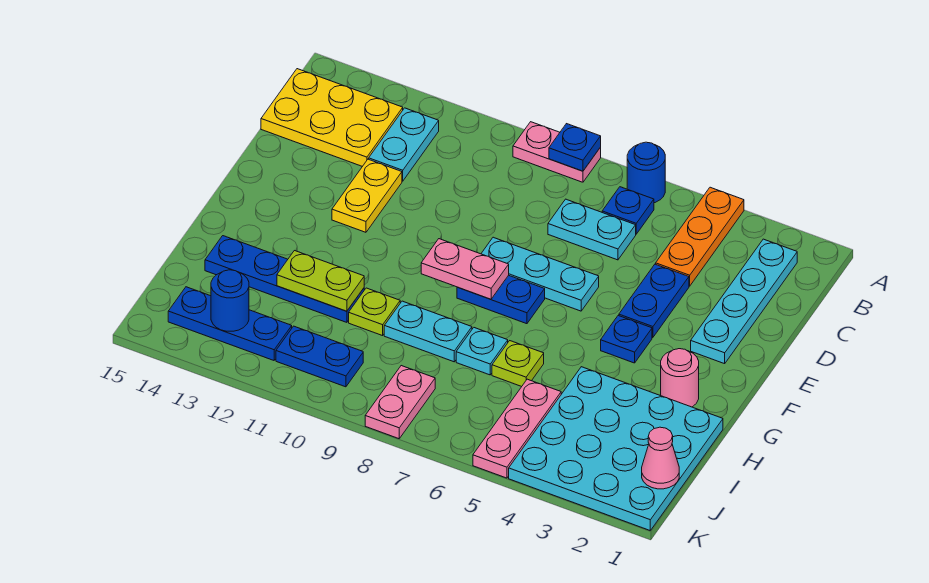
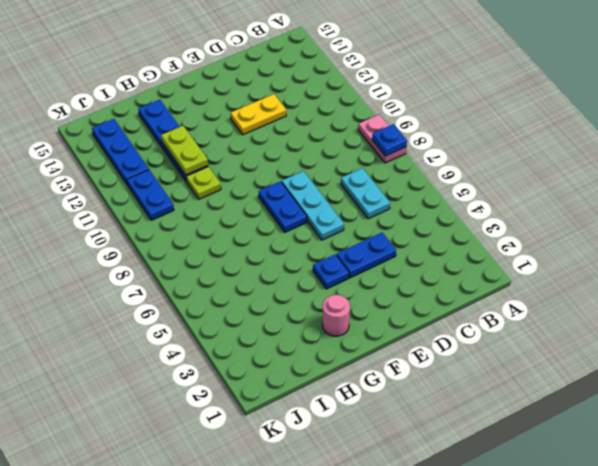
none -> orange 1x3 plate [656,187,744,286]
none -> blue 1x1 round brick [627,142,665,203]
none -> cyan 1x4 plate [691,239,797,364]

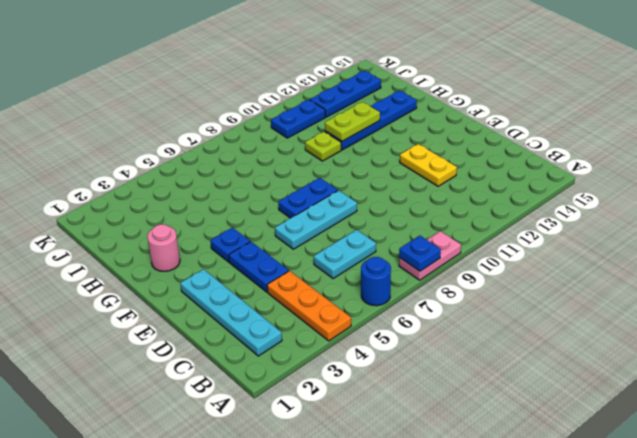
none -> blue 1x1 plate [602,187,654,234]
none -> cyan 1x2 plate [369,108,439,181]
none -> yellow 2x3 plate [261,69,403,166]

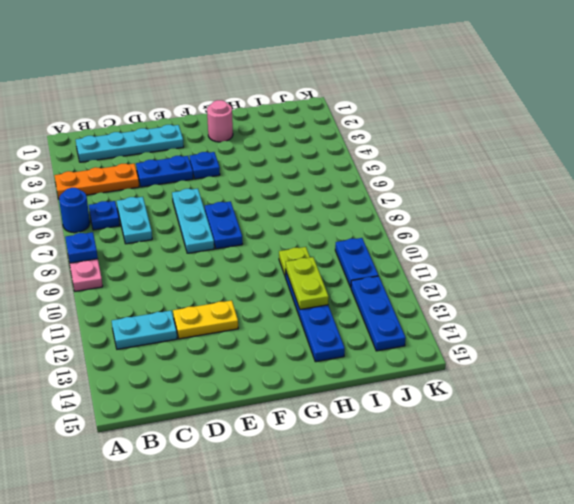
none -> yellow 2x3 plate [261,69,403,166]
none -> cyan 4x4 plate [509,367,723,530]
none -> lime 1x1 plate [492,341,544,387]

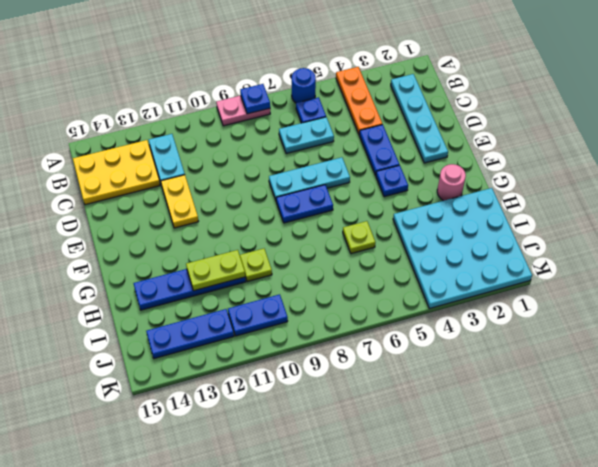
none -> cyan 1x1 plate [456,328,508,375]
none -> cyan 1x2 plate [384,301,472,362]
none -> pink 1x3 plate [473,379,561,478]

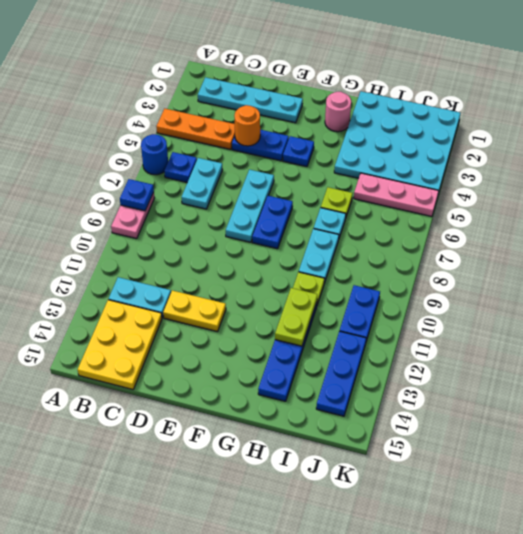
orange 1x1 round brick [234,105,260,146] -> none
none -> pink 1x2 plate [365,366,435,439]
none -> pink 1x2 plate [421,239,509,299]
none -> pink 1x1 cone [642,427,679,489]

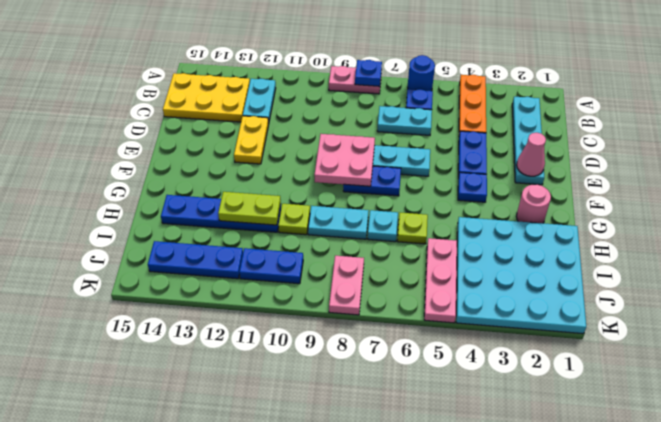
pink 1x1 cone [517,133,546,176] -> pink 1x1 cone moved to [642,427,679,489]
pink 2x2 plate [314,134,375,186] -> pink 1x2 plate [421,239,509,299]
none -> blue 1x1 round brick [211,270,249,331]

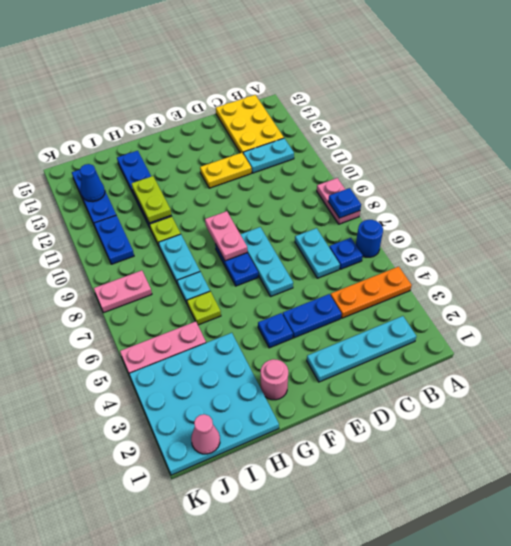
blue 1x1 cone [80,164,105,202] -> blue 1x1 round brick [211,270,249,331]

